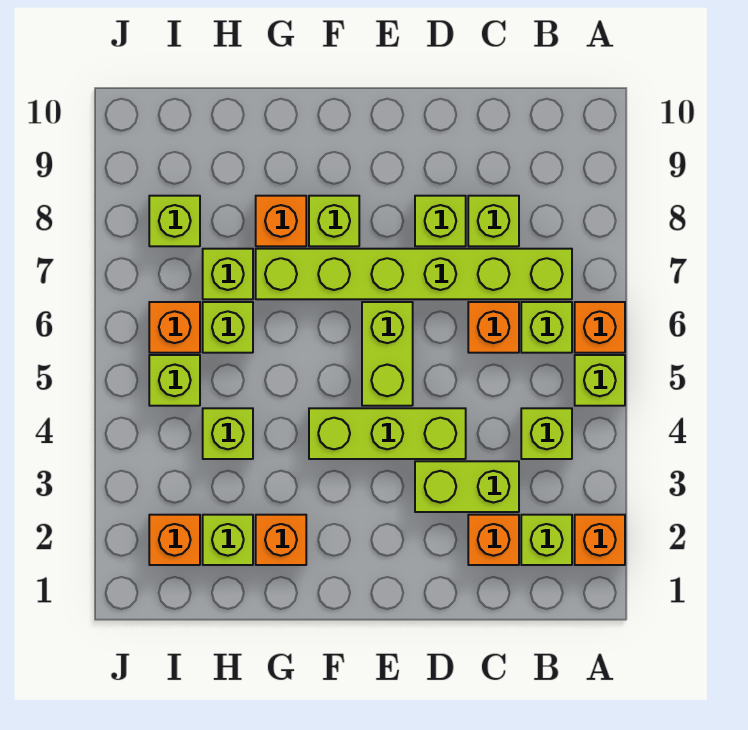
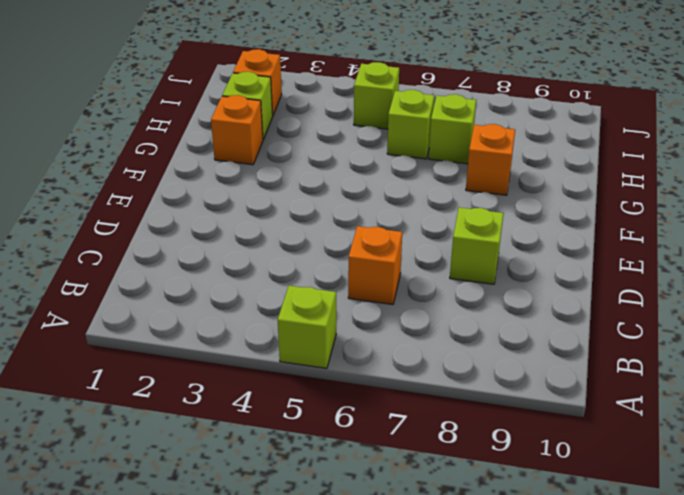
none -> orange 1x1 brick [575,515,625,565]
none -> orange 1x1 brick [575,302,625,353]
none -> lime 1x1 brick [521,515,572,565]

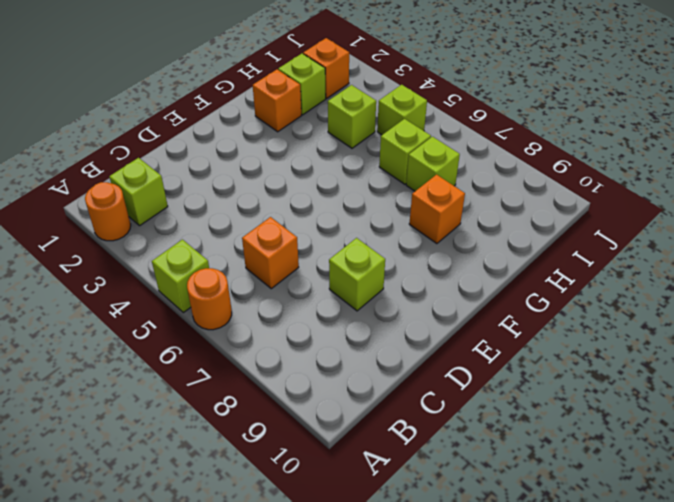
orange 1x1 round brick [85,182,131,241] -> orange 1x1 brick [575,515,625,565]
orange 1x1 round brick [187,268,232,330] -> orange 1x1 brick [575,302,625,353]
none -> lime 1x1 brick [521,408,572,459]
none -> lime 1x1 brick [521,302,572,353]
none -> lime 1x6 brick [256,249,572,299]

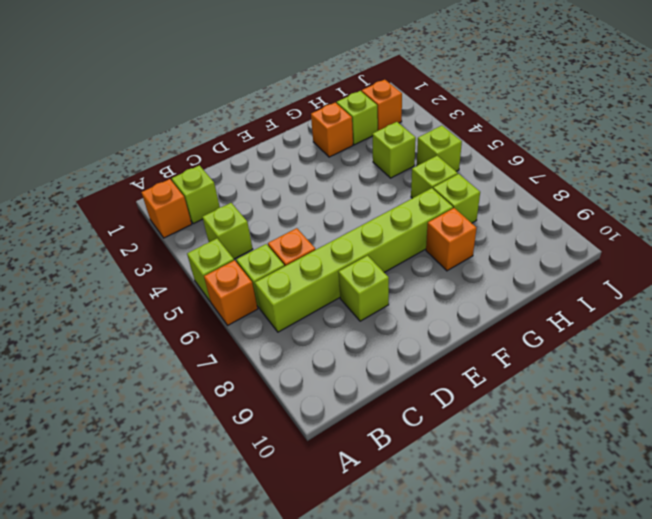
none -> orange 1x1 brick [468,515,519,565]
none -> lime 1x2 brick [415,461,519,512]
none -> lime 1x1 brick [468,196,519,246]

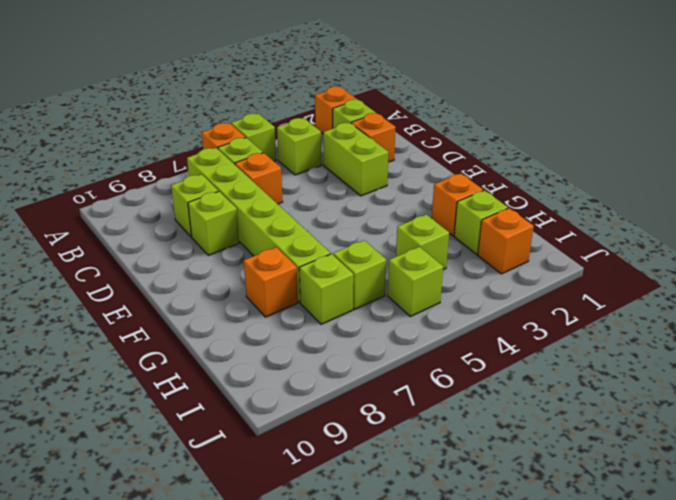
none -> lime 1x3 brick [309,408,466,459]
none -> lime 1x2 brick [362,302,413,406]
none -> lime 1x1 brick [309,196,359,246]

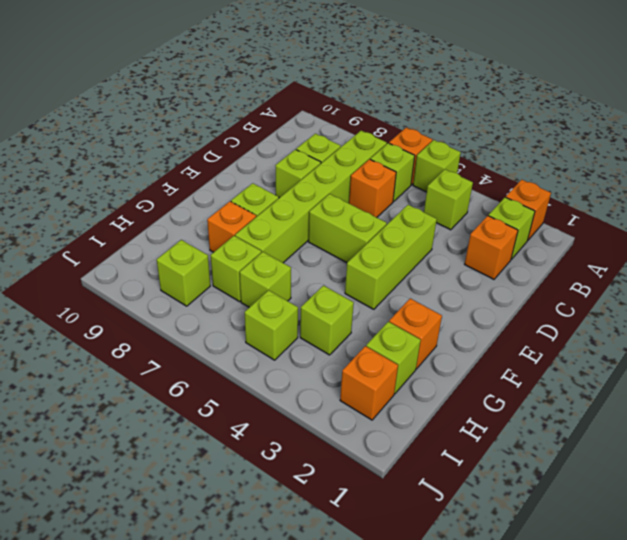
none -> lime 1x2 brick [415,461,519,512]
none -> orange 1x1 brick [149,302,200,353]

